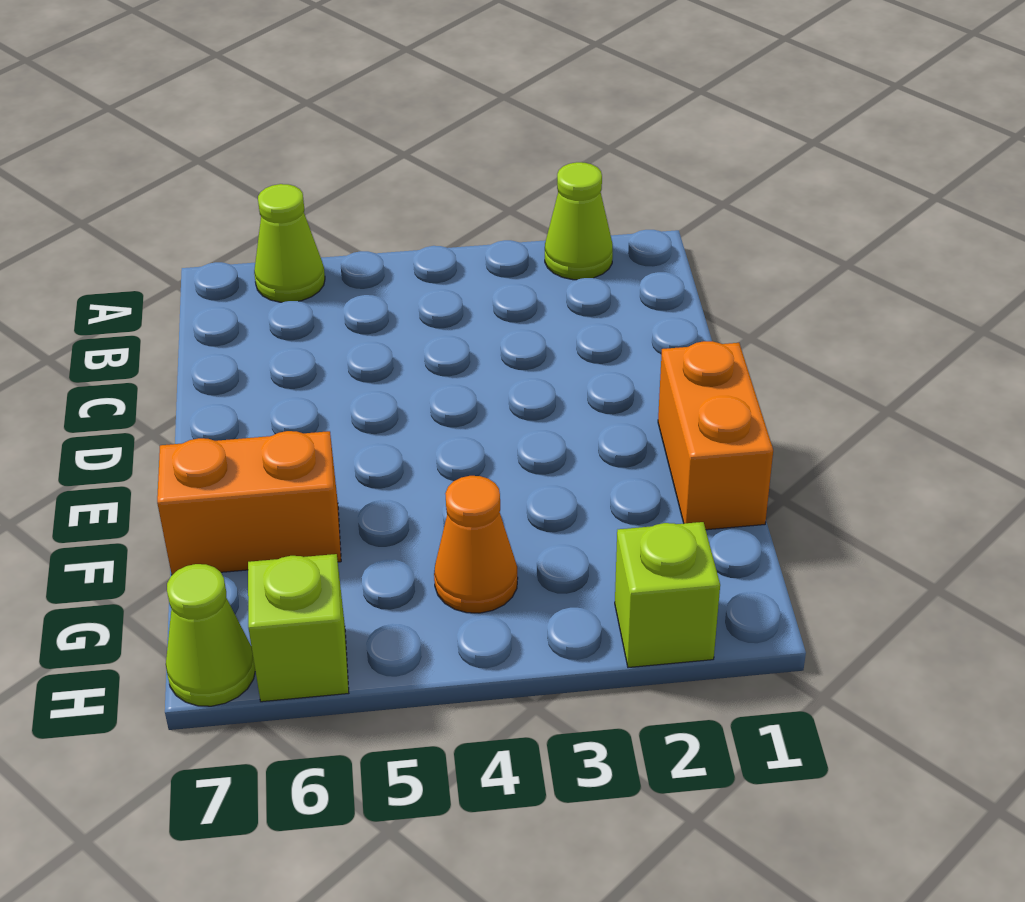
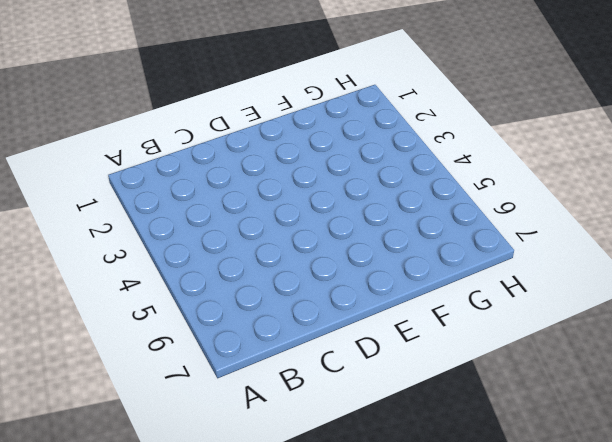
none -> lime 1x1 cone [545,162,613,280]
none -> lime 1x1 cone [254,184,325,302]

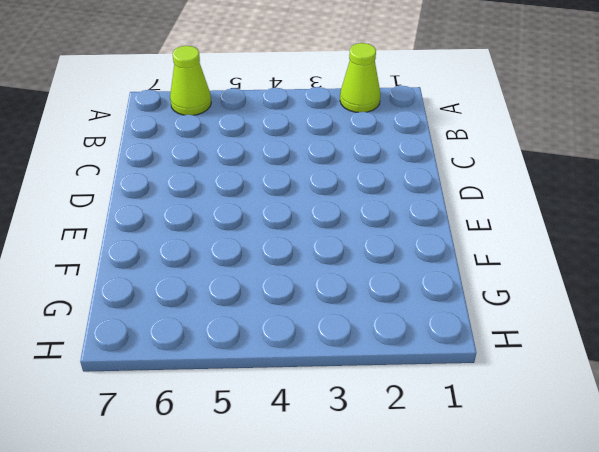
none -> orange 1x2 brick [658,341,773,530]
none -> orange 1x2 brick [157,431,341,575]

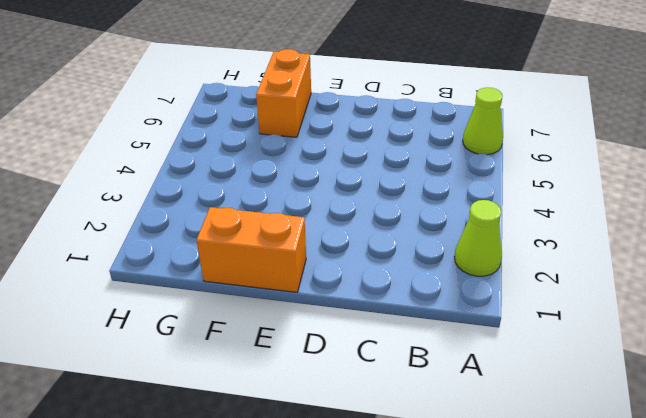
none -> orange 1x1 cone [434,476,518,613]
none -> lime 1x1 brick [615,522,720,668]

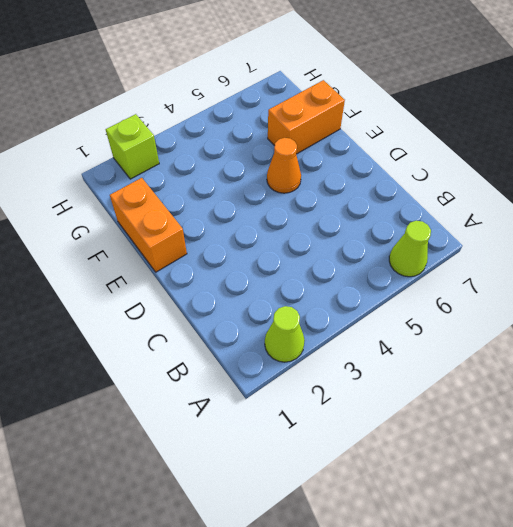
orange 1x1 cone [267,138,301,193] -> orange 1x1 cone moved to [434,476,518,613]
none -> lime 1x1 brick [248,554,349,702]
none -> lime 1x1 cone [166,564,255,706]

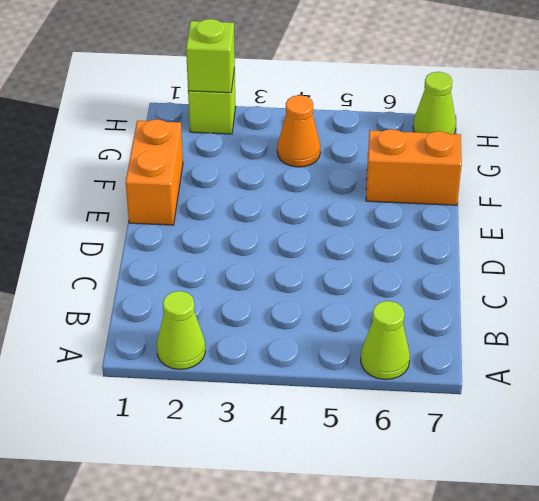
lime 1x1 brick [186,19,235,93] -> lime 1x1 brick moved to [248,554,349,702]

